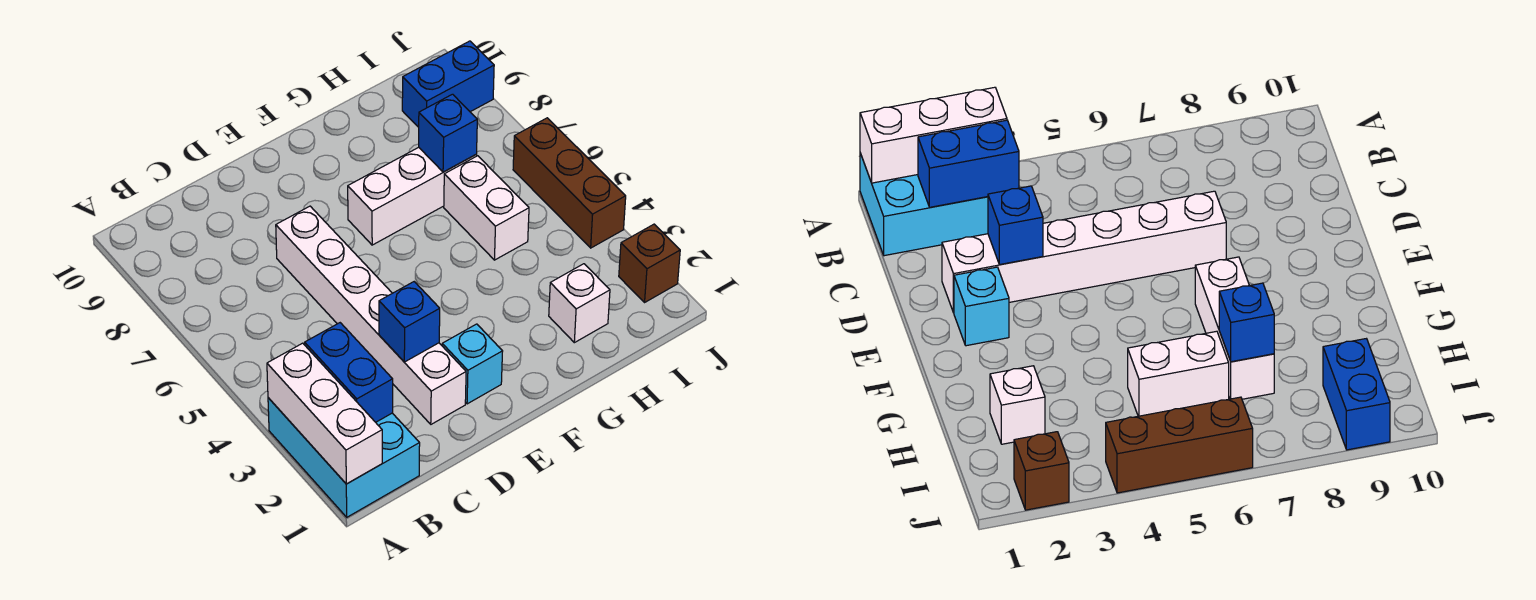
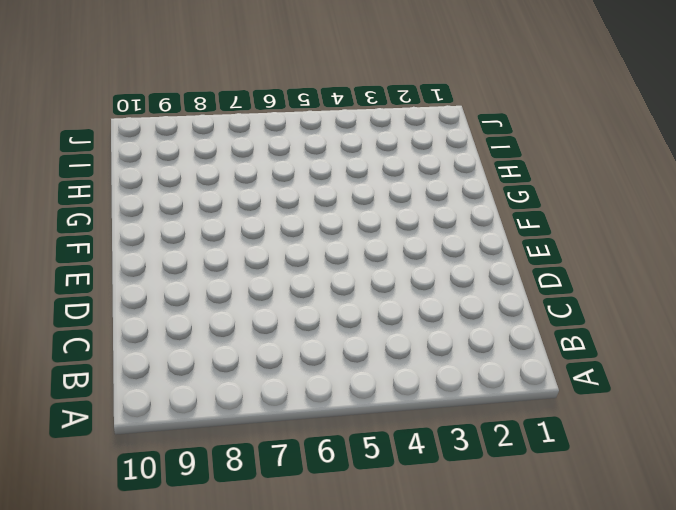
none -> cyan 2x3 brick [268,398,420,517]
none -> white 1x6 brick [276,206,466,424]
none -> cyan 1x1 brick [442,324,503,404]

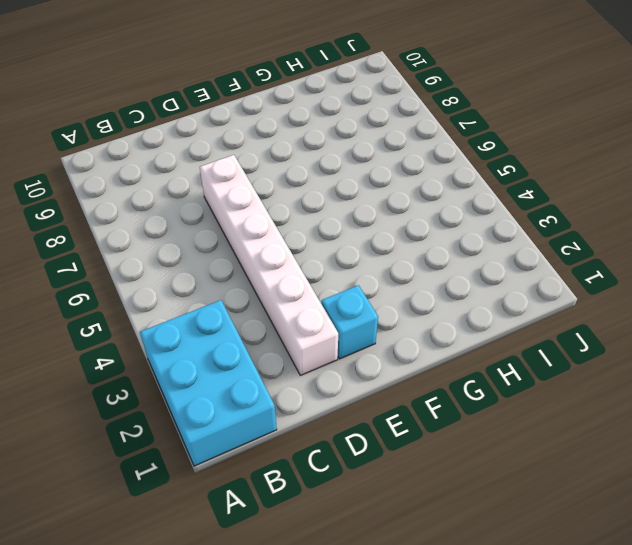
none -> white 1x3 brick [348,147,477,245]
none -> white 1x1 brick [549,264,610,343]
none -> white 1x2 brick [444,156,529,260]

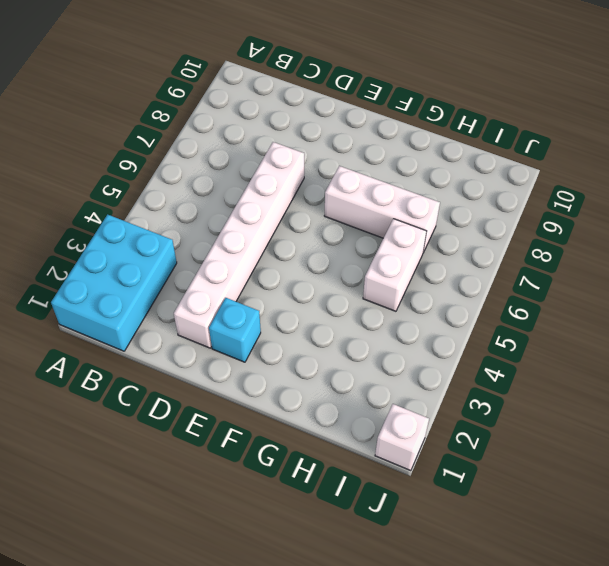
white 1x1 brick [375,404,429,471] -> white 1x1 brick moved to [549,264,610,343]
none -> blue 1x2 brick [402,41,494,127]
none -> brown 1x1 brick [619,224,680,302]
none -> brown 1x3 brick [513,118,626,248]

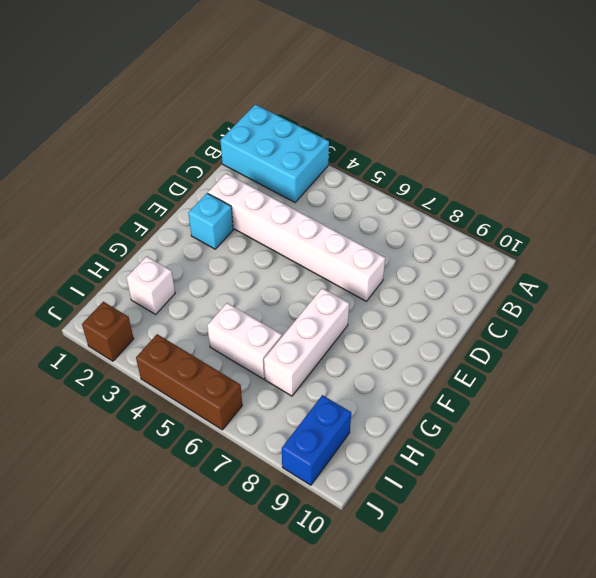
none -> white 1x3 brick [267,343,382,484]
none -> blue 1x2 brick [305,323,393,422]
none -> blue 1x1 brick [379,282,440,362]

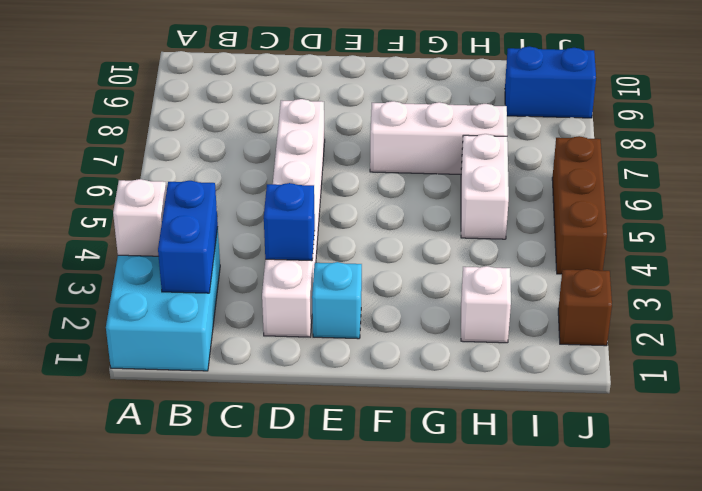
white 1x1 brick [113,179,167,256] -> white 1x3 brick [267,343,382,484]
none -> blue 1x1 brick [419,94,477,172]

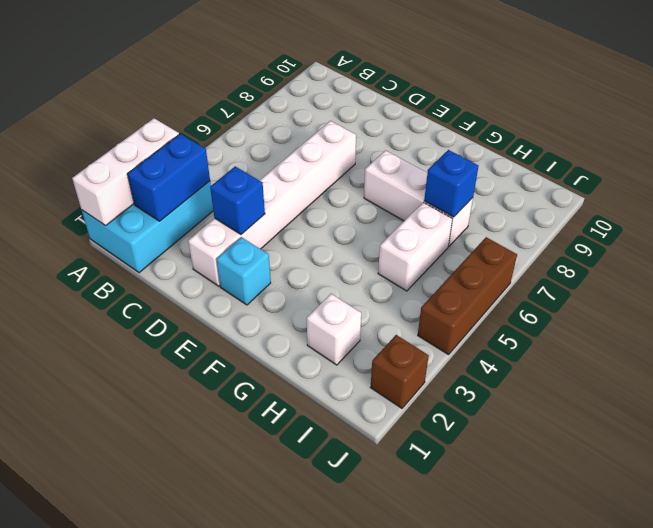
none -> blue 1x2 brick [402,41,494,127]

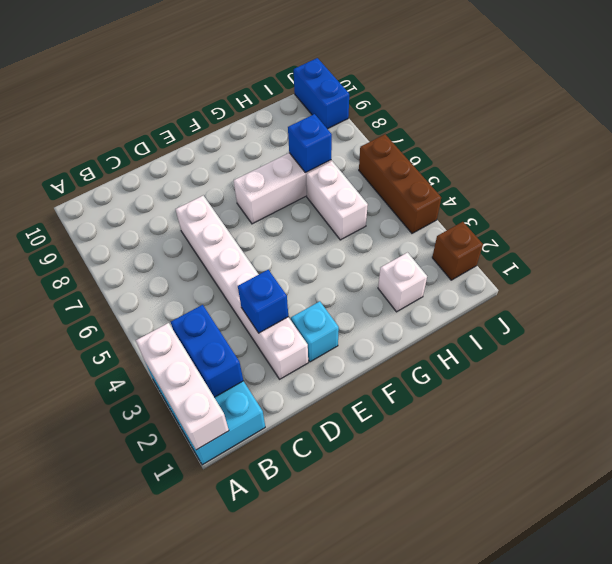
blue 1x2 brick [294,58,349,129] -> blue 1x2 brick turned to [402,41,494,127]

